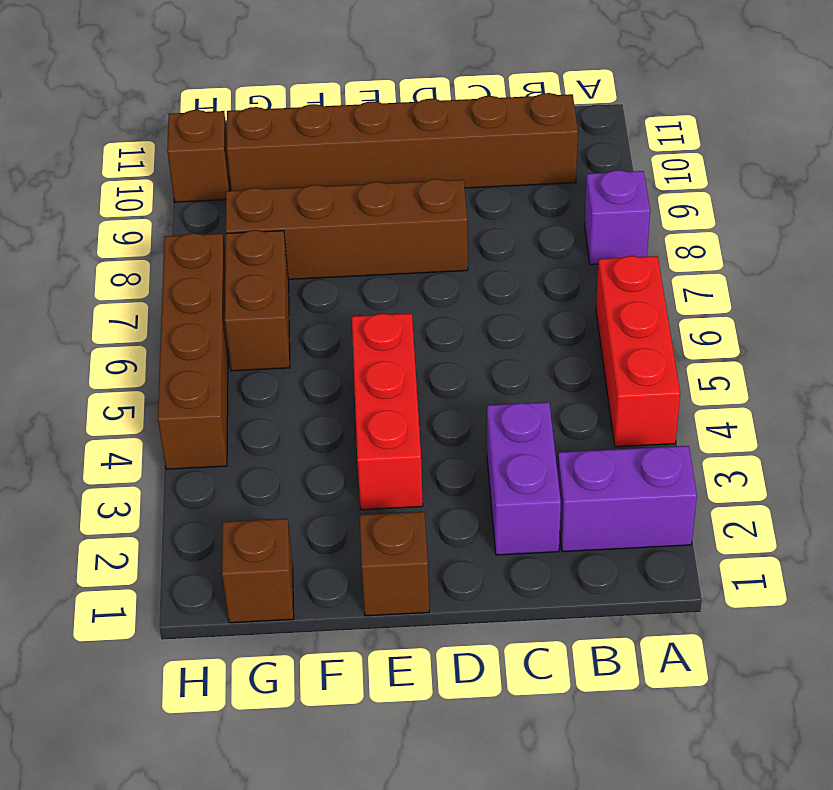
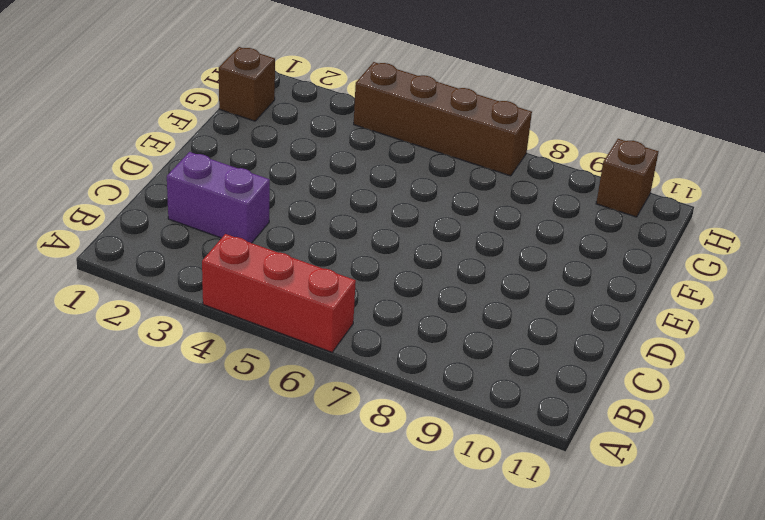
none -> purple 1x2 brick [558,446,697,552]
none -> purple 1x1 brick [584,170,650,265]
none -> brown 1x6 brick [227,93,578,191]

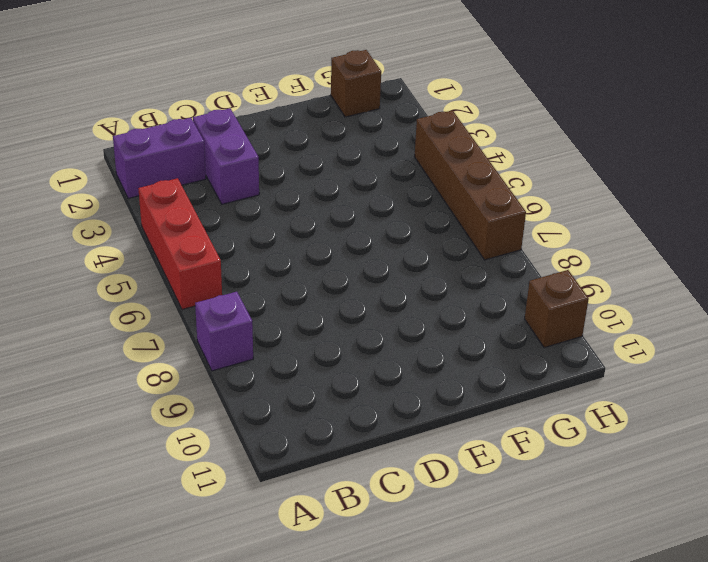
none -> brown 1x6 brick [227,93,578,191]
none -> brown 1x4 brick [226,179,468,279]
none -> brown 1x1 brick [360,512,429,616]

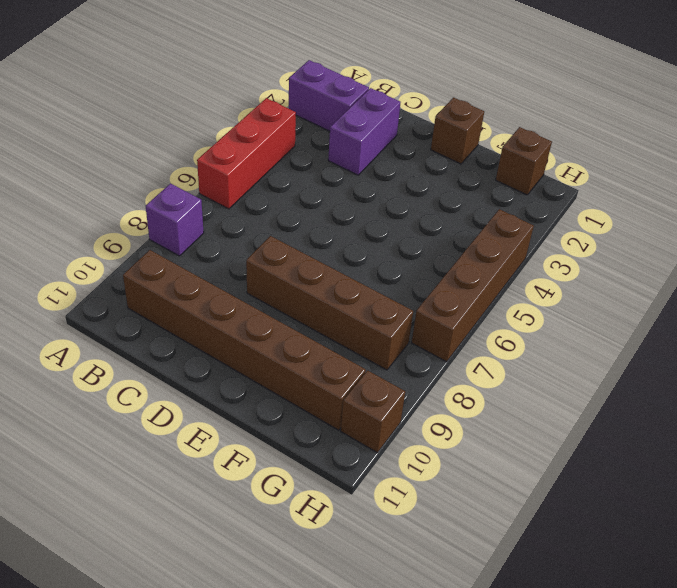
none -> red 1x3 brick [352,313,423,510]
none -> brown 1x2 brick [225,230,290,371]

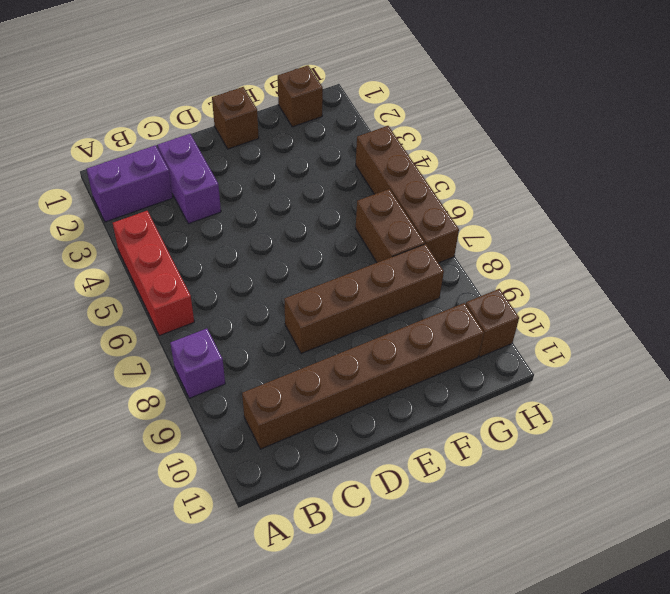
none -> red 1x3 brick [352,313,423,510]

